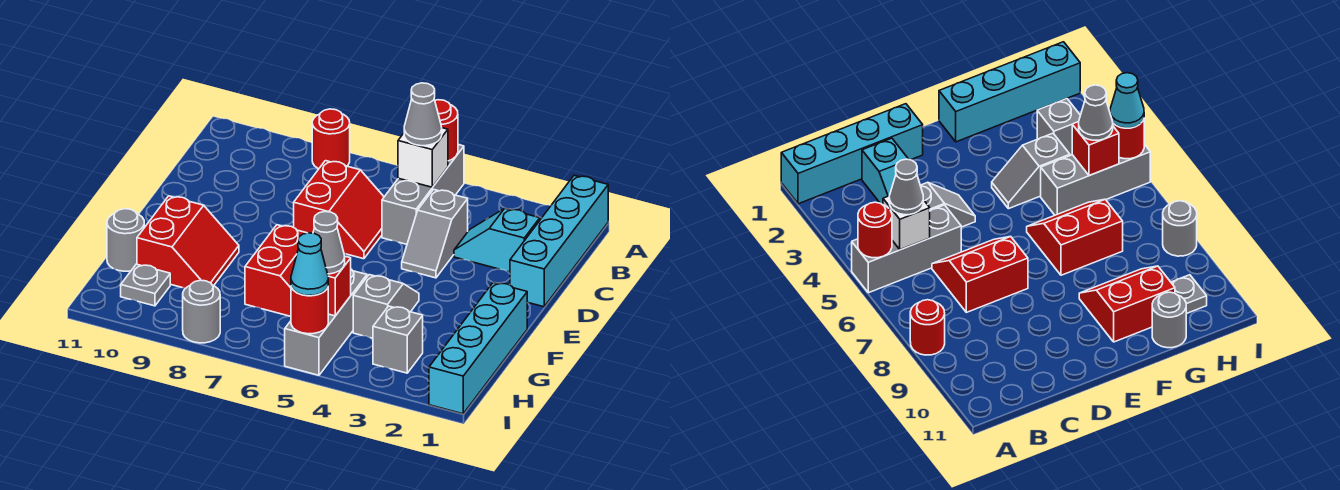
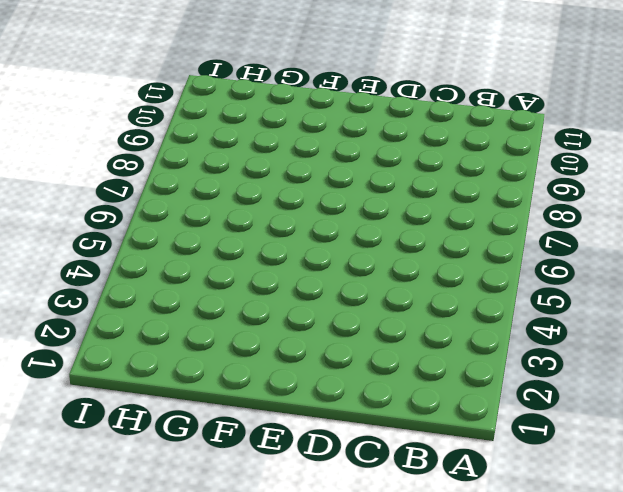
none -> cyan 1x4 brick [510,175,608,307]
none -> grey 1x3 brick [382,145,464,244]
none -> red 1x1 round brick [312,109,350,169]

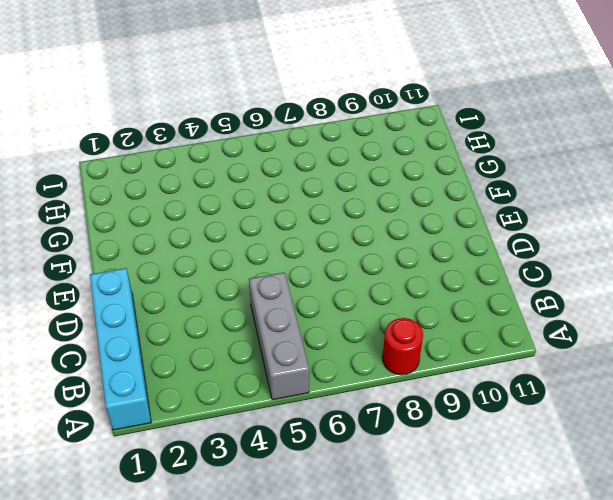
none -> cyan 1x2 slope [454,208,540,272]
none -> grey 1x2 slope [402,189,468,278]
none -> red 2x2 slope [294,161,384,259]

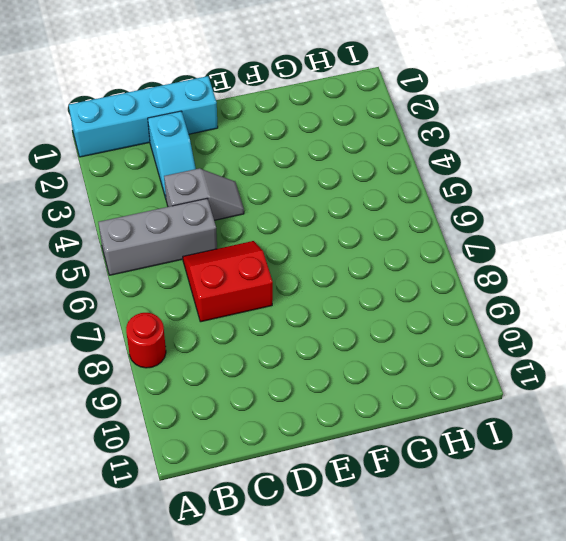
none -> cyan 1x4 brick [429,283,527,414]
none -> grey 1x2 slope [353,275,419,338]
none -> red 2x2 slope [245,225,306,317]

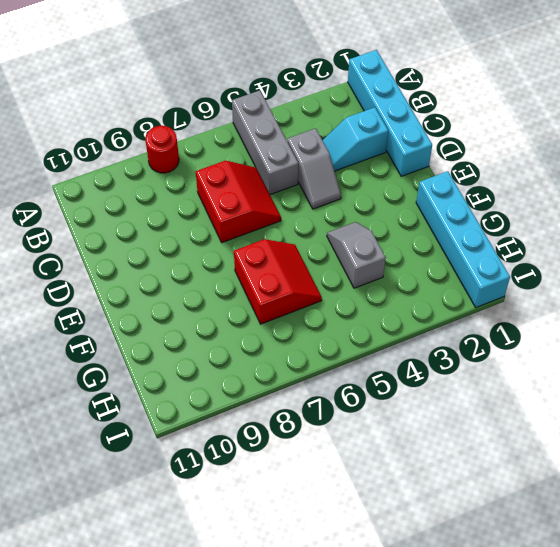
none -> red 2x2 slope [137,196,239,288]
none -> grey 1x3 brick [285,269,367,375]
none -> grey 1x1 round brick [107,209,144,271]

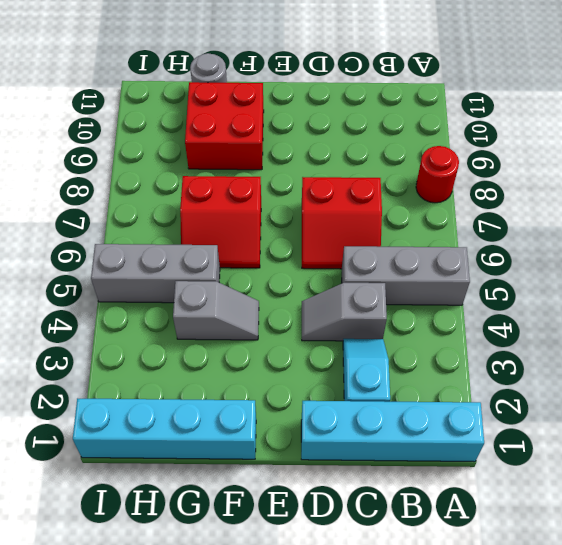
red 2x2 brick [185,82,264,170] -> red 2x2 slope [137,196,239,288]
none -> grey 1x1 brick [373,306,423,373]
none -> grey 1x1 plate [121,264,170,306]
none -> grey 1x1 round brick [183,280,220,343]

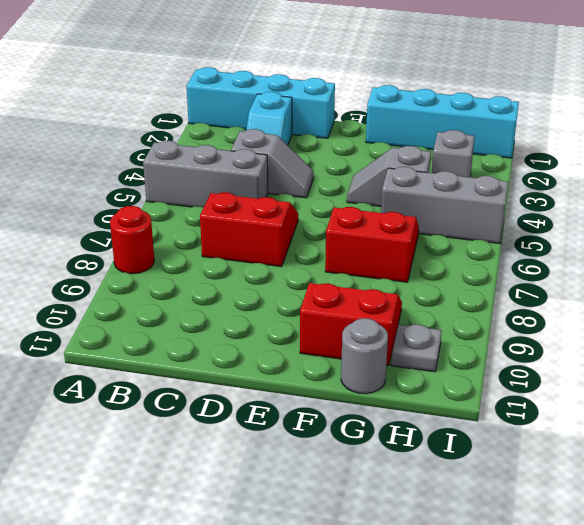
none -> grey 1x1 round brick [183,280,220,343]
none -> red 1x1 round brick [435,100,458,161]
none -> white 1x1 brick [398,128,448,187]

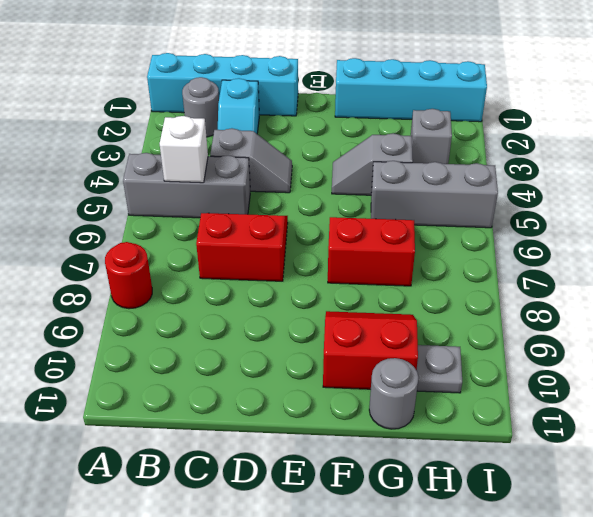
grey 1x1 round brick [182,77,219,137] -> grey 1x1 round brick moved to [183,280,220,343]
none -> red 1x1 round brick [435,100,458,161]
none -> red 1x1 brick [328,256,351,316]
none -> red 1x1 round brick [291,287,328,334]

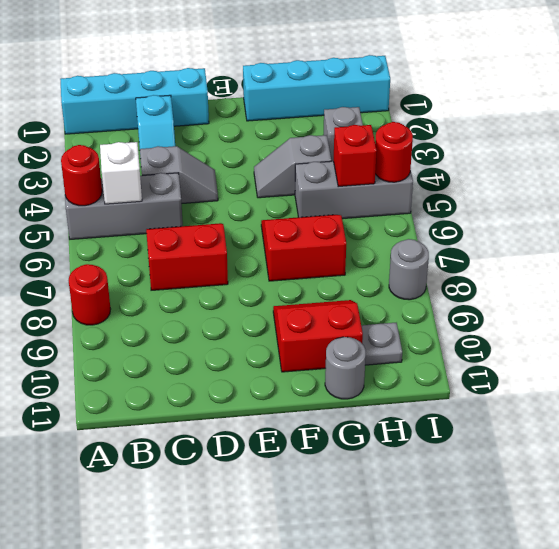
none -> grey 1x1 cone [404,83,442,146]
none -> grey 1x1 cone [313,212,345,274]
none -> cyan 1x1 cone [291,233,328,296]

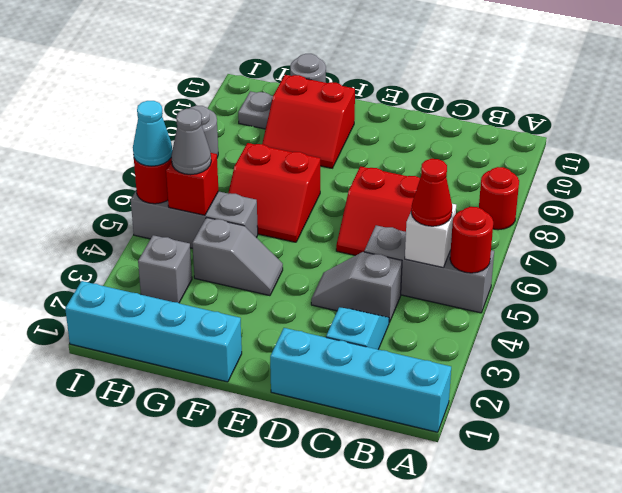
red 1x1 cone [411,159,452,226] -> grey 1x1 cone [404,83,442,146]

